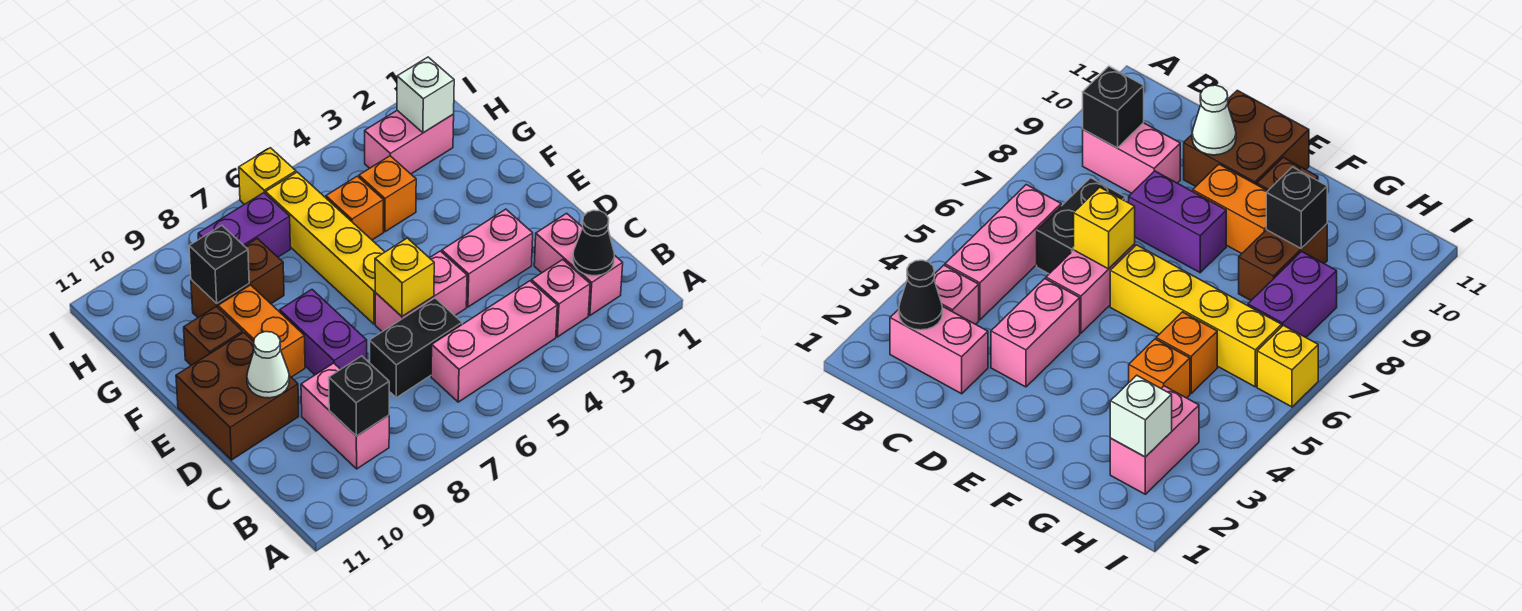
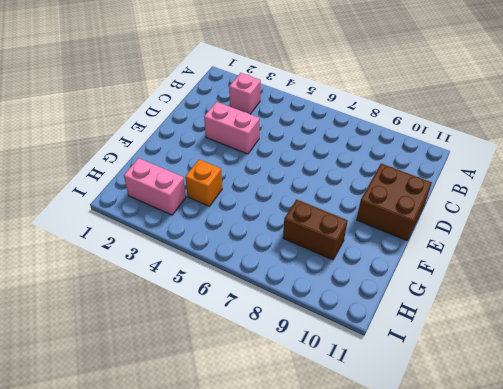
none -> pink 1x2 brick [534,213,623,315]
none -> pink 1x3 brick [431,281,557,402]
none -> pink 1x2 brick [301,363,389,469]

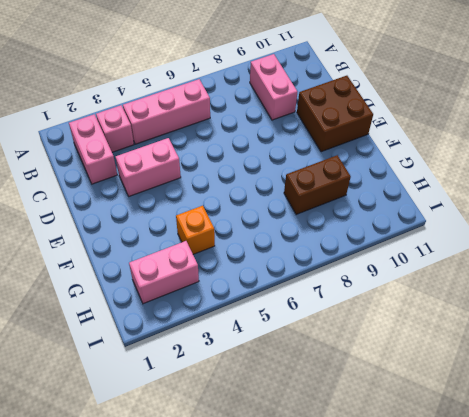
none -> black 1x2 brick [369,298,462,398]
none -> pink 1x2 brick [375,251,467,332]
none -> purple 1x2 brick [280,290,367,375]

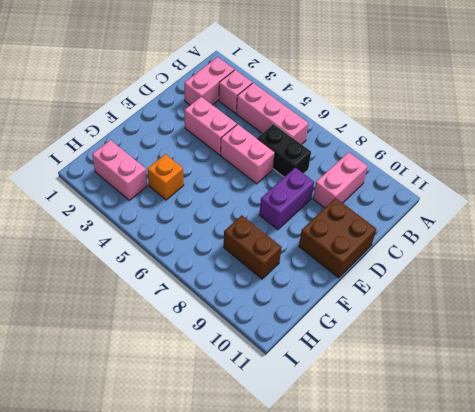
none -> yellow 1x4 brick [266,172,384,324]
none -> orange 1x2 brick [218,285,305,377]
none -> brown 1x1 brick [184,306,243,365]

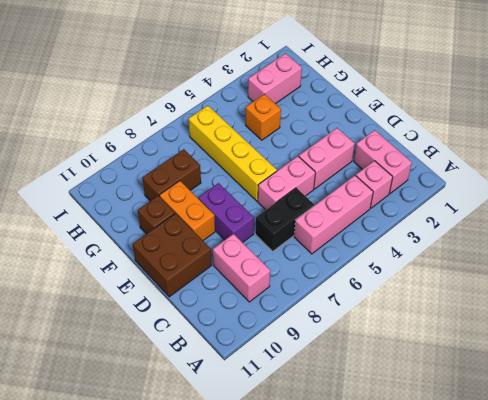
none -> orange 1x1 brick [326,176,383,240]
none -> purple 1x2 brick [198,193,290,257]
none -> yellow 1x1 brick [239,148,296,204]

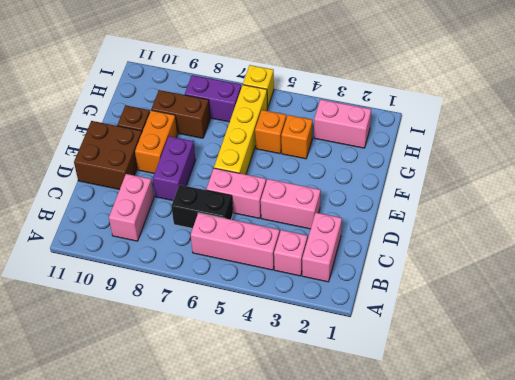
none -> black 1x1 cone [573,210,614,276]
none -> black 1x1 brick [329,356,389,436]
none -> yellow 1x1 brick [375,238,434,316]

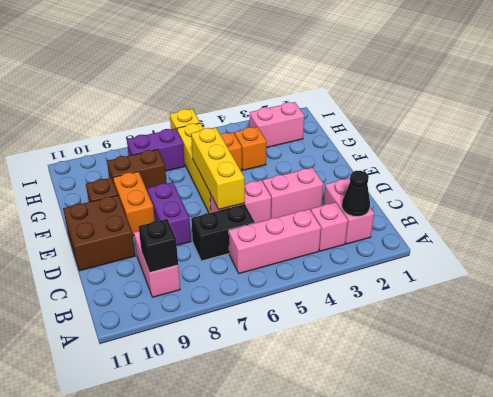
yellow 1x3 brick [191,127,245,210] -> yellow 1x1 brick [375,238,434,316]
none -> white 1x1 cone [247,332,289,398]
none -> black 1x1 brick [189,226,249,304]
none -> white 1x1 brick [397,57,454,133]

